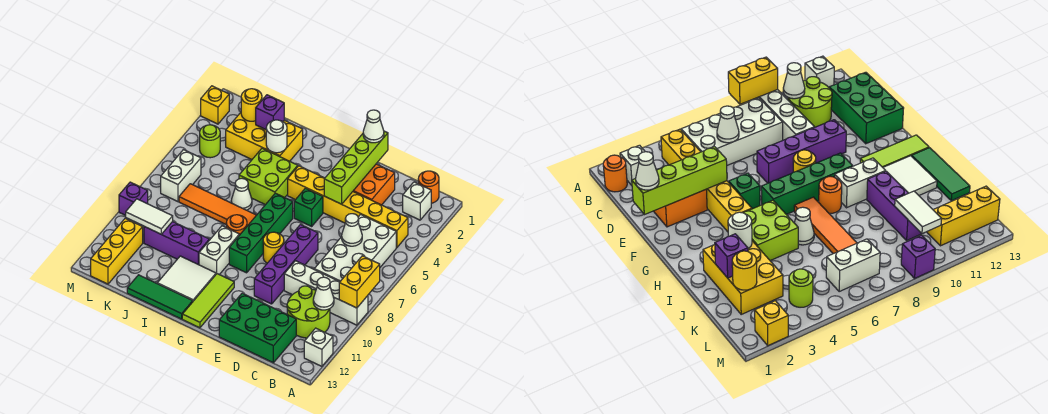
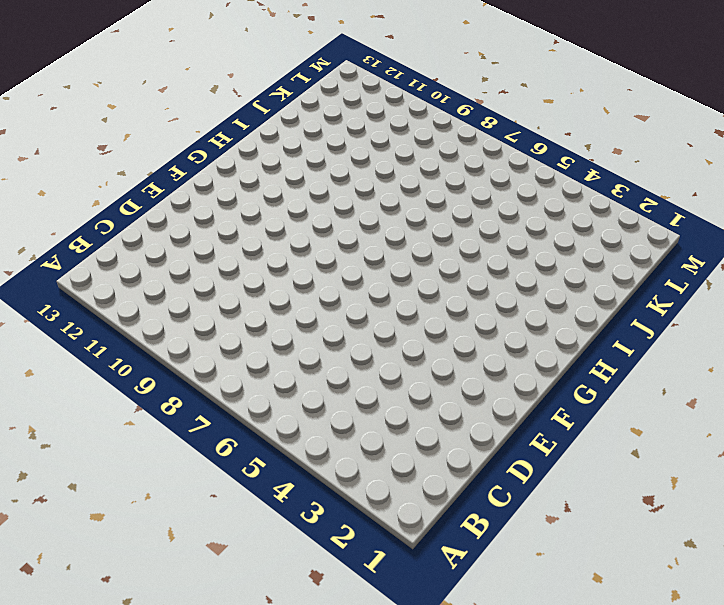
none -> white 1x4 brick [284,261,368,325]
none -> white 1x1 brick [304,328,333,366]
none -> orange 1x1 round brick [418,171,439,203]
none -> white 1x1 brick [403,182,431,220]

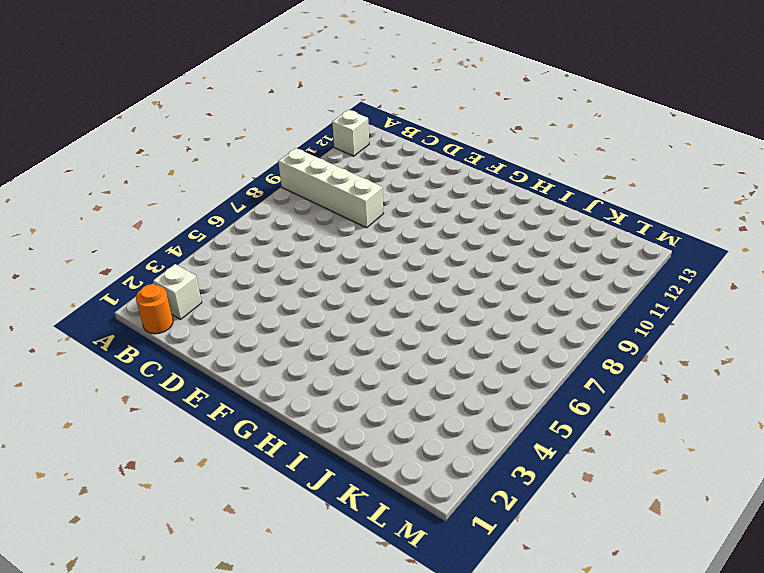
none -> yellow 1x6 brick [288,166,408,248]
none -> white 2x4 brick [314,215,396,282]
none -> lime 2x2 round brick [287,286,330,338]
none -> green 2x3 brick [219,293,296,363]

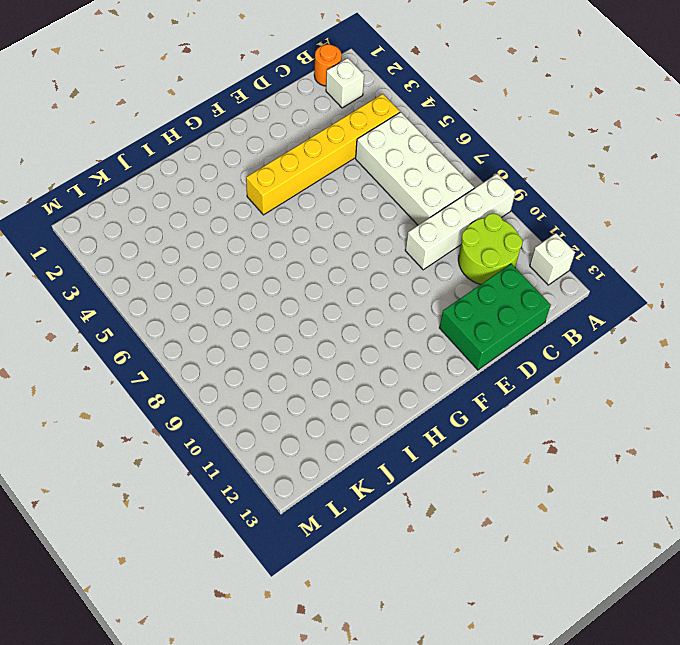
none -> orange 2x2 brick [353,164,395,205]
none -> purple 1x4 brick [254,225,318,304]
none -> green 1x1 brick [294,188,323,226]
none -> yellow 1x1 round brick [263,232,284,263]

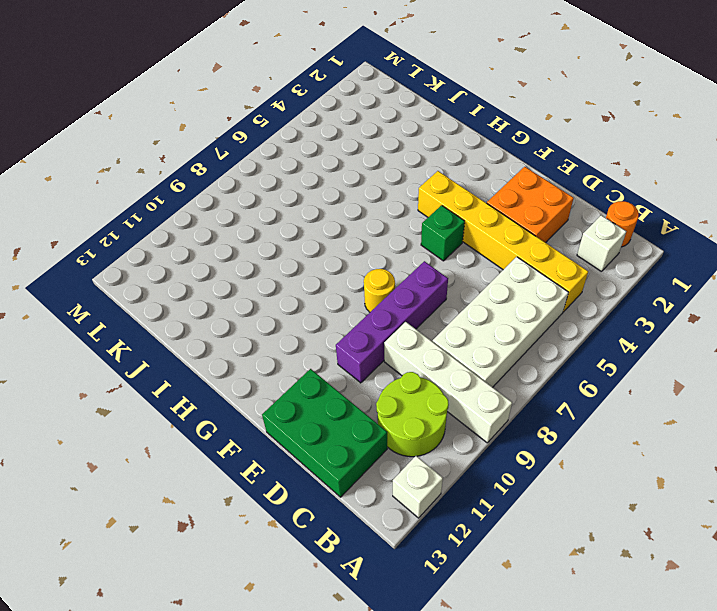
none -> green 1x4 brick [229,193,293,273]
none -> lime 1x3 tile [182,274,234,328]
none -> lime 2x2 brick [239,148,298,205]
none -> orange 1x4 tile [179,184,256,226]

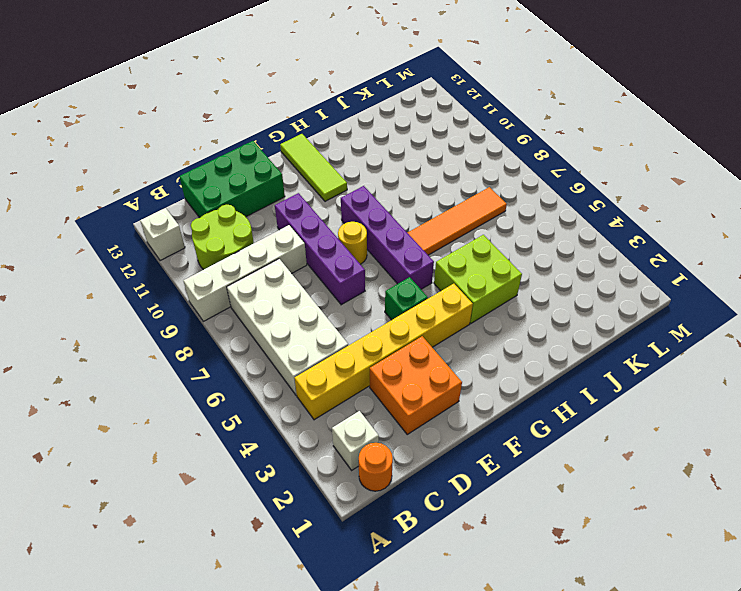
purple 1x4 brick [341,186,434,289] -> green 1x4 brick [229,193,293,273]
none -> orange 1x1 round brick [226,215,247,235]
none -> white 1x2 brick [199,226,239,275]
none -> white 2x2 tile [157,256,216,301]
none -> green 1x3 tile [127,275,193,319]

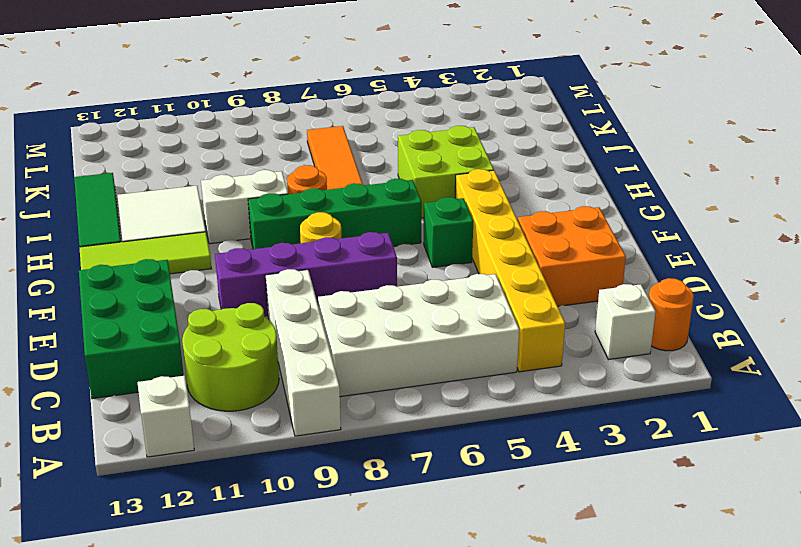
none -> yellow 2x3 brick [226,113,303,161]
none -> white 1x1 cone [231,179,252,210]
none -> purple 1x3 brick [144,222,209,265]
none -> lime 1x1 round brick [200,125,220,158]

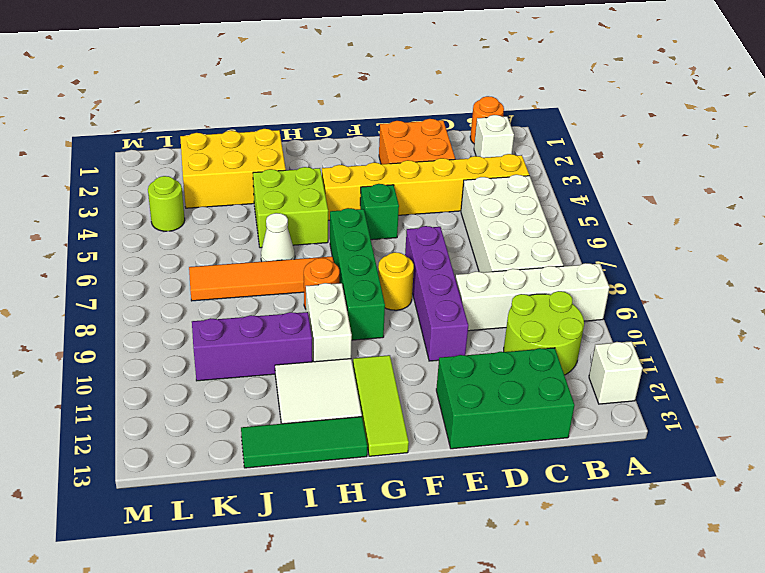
none -> white 1x2 brick [161,150,201,202]
none -> yellow 1x3 brick [91,218,143,284]
none -> yellow 1x1 brick [201,86,229,124]
none -> purple 1x1 brick [119,182,148,215]

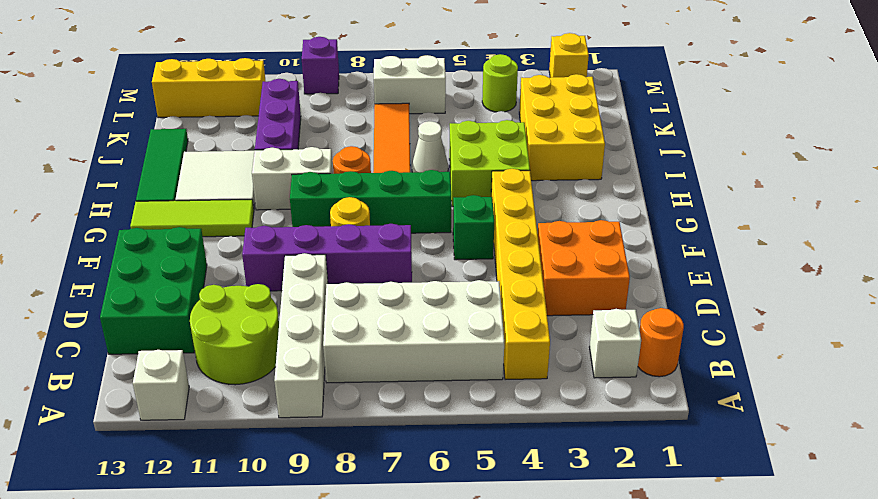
none -> yellow 1x2 brick [339,256,380,308]
none -> white 1x1 cone [313,277,334,310]
none -> white 1x1 cone [342,214,362,246]
none -> lime 1x4 brick [324,131,388,204]

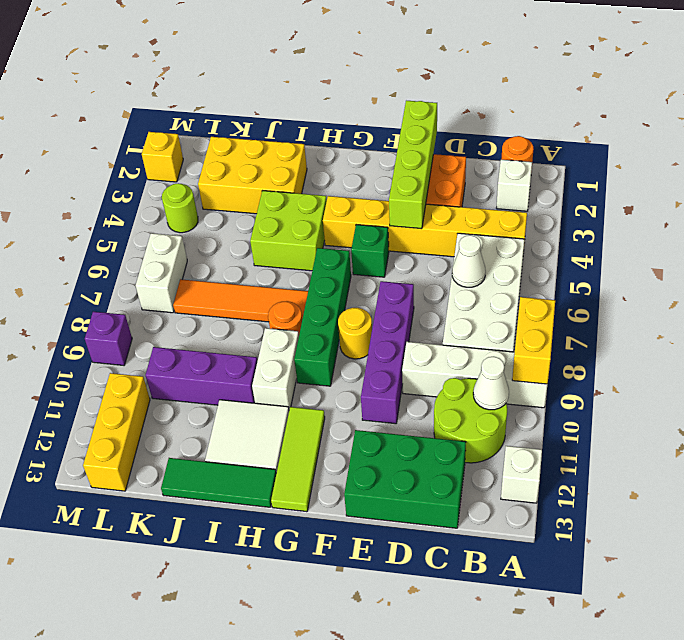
none -> white 1x1 cone [231,179,252,210]
none -> white 1x1 round brick [266,120,287,153]
none -> purple 1x1 brick [256,95,284,129]
none -> yellow 1x1 round brick [241,89,262,121]

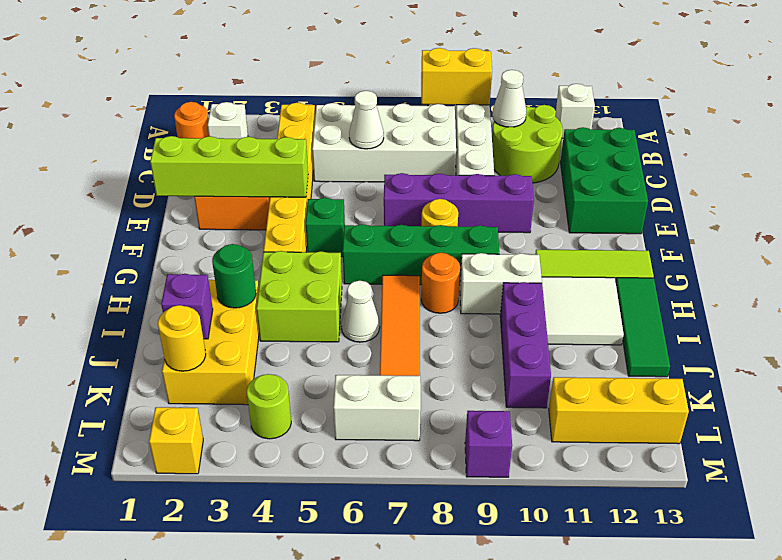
green 1x1 round brick [212,244,256,308] -> white 1x1 round brick [266,120,287,153]
none -> white 1x2 tile [126,199,173,234]
none -> white 1x1 cone [363,110,384,143]

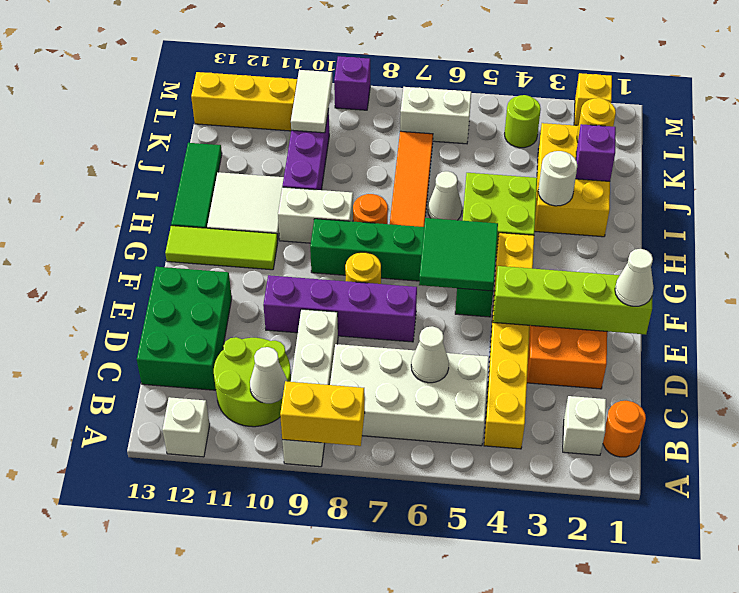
green 2x2 tile [419,218,498,291] -> none

